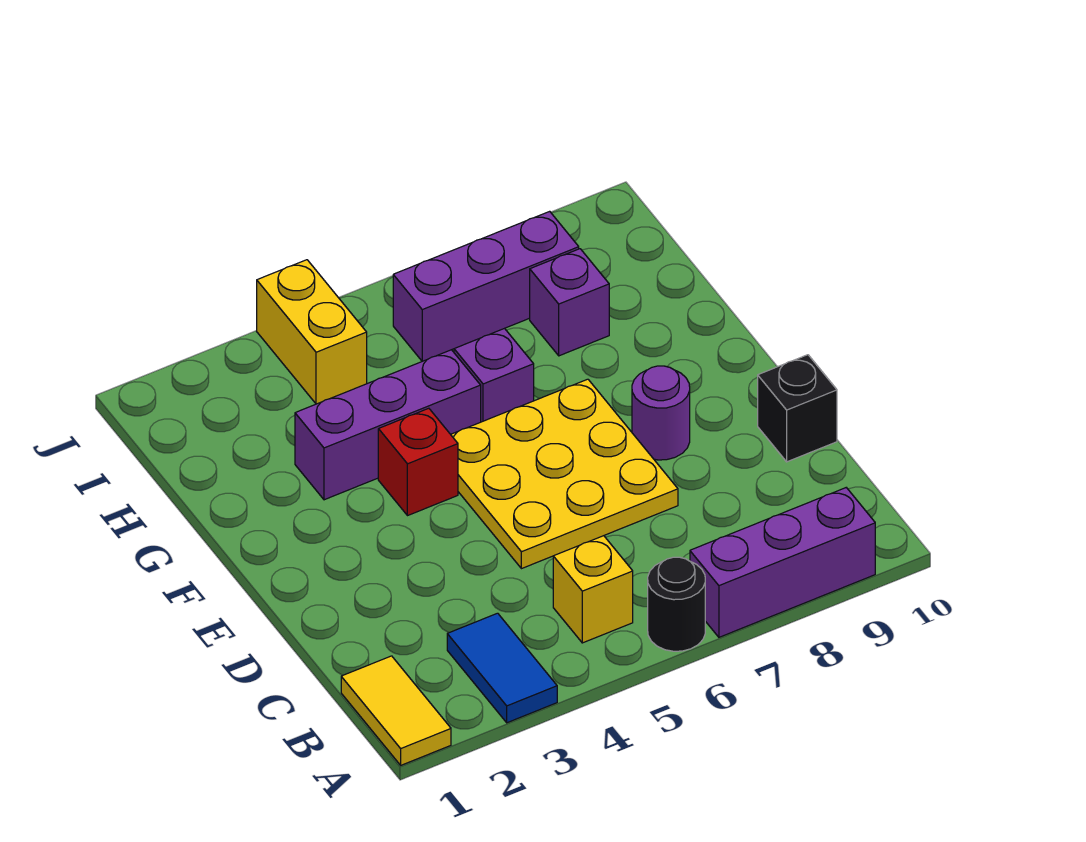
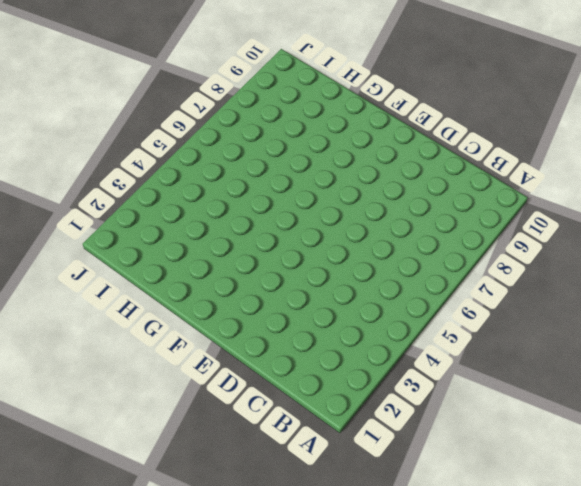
none -> yellow 1x2 tile [341,656,451,765]
none -> blue 1x2 tile [447,613,557,723]
none -> black 1x1 round brick [648,557,705,651]

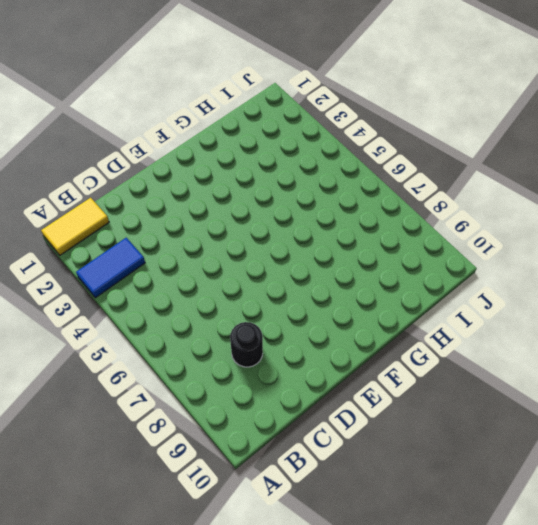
black 1x1 round brick [230,322,263,367] -> black 1x1 round brick moved to [648,557,705,651]
none -> purple 1x3 brick [690,488,875,637]
none -> yellow 1x1 brick [553,536,633,643]
none -> yellow 3x3 plate [451,379,678,569]

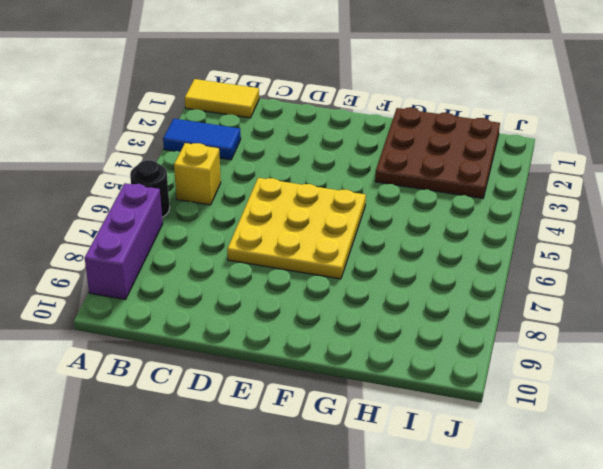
brown 3x3 plate [375,108,500,198] -> purple 1x3 brick [295,350,481,500]
none -> black 1x1 brick [758,355,837,462]
none -> purple 1x1 round brick [632,366,690,460]
none -> red 1x1 brick [378,408,458,516]

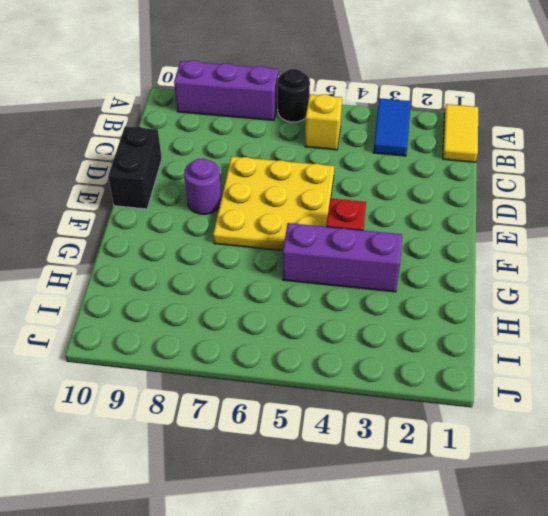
black 1x2 brick [108,126,162,209] -> black 1x1 brick [758,355,837,462]
none -> purple 1x1 brick [454,328,534,422]
none -> purple 1x1 brick [530,249,609,356]
none -> yellow 1x2 brick [257,260,367,404]

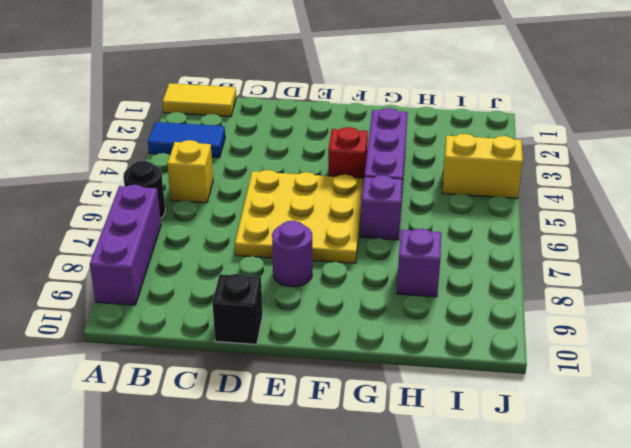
none -> purple 1x3 brick [393,211,579,361]

